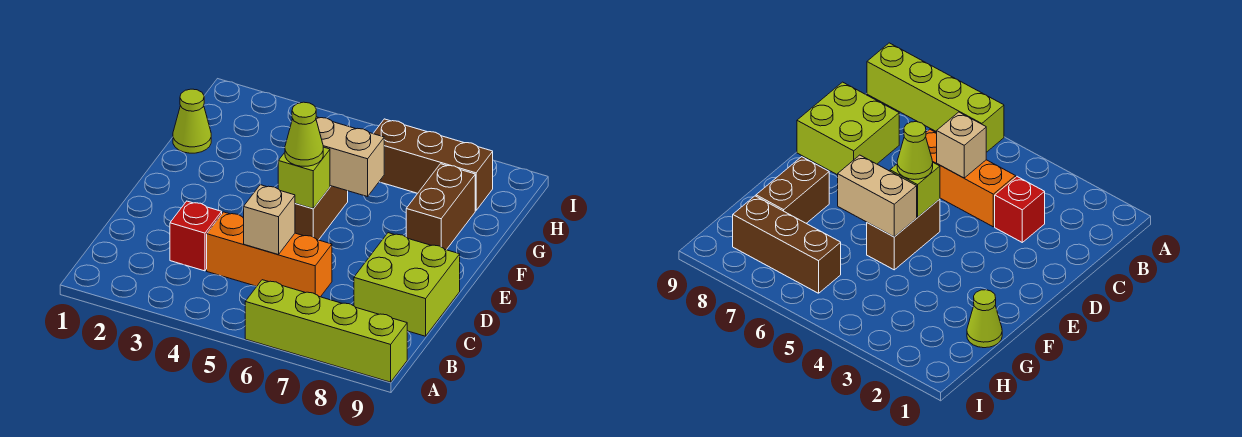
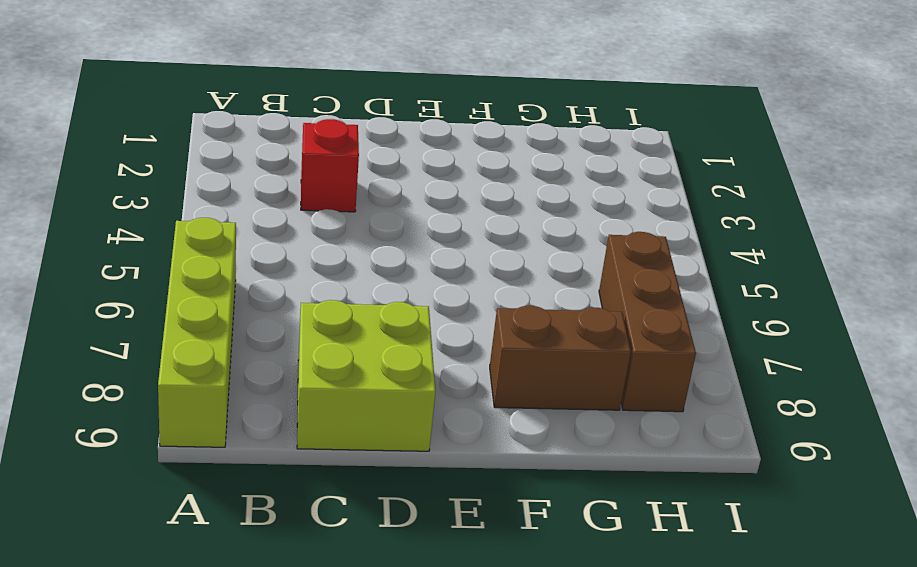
none -> orange 1x3 brick [207,212,332,297]
none -> brown 1x2 brick [295,186,348,240]
none -> lime 1x1 cone [173,89,211,153]

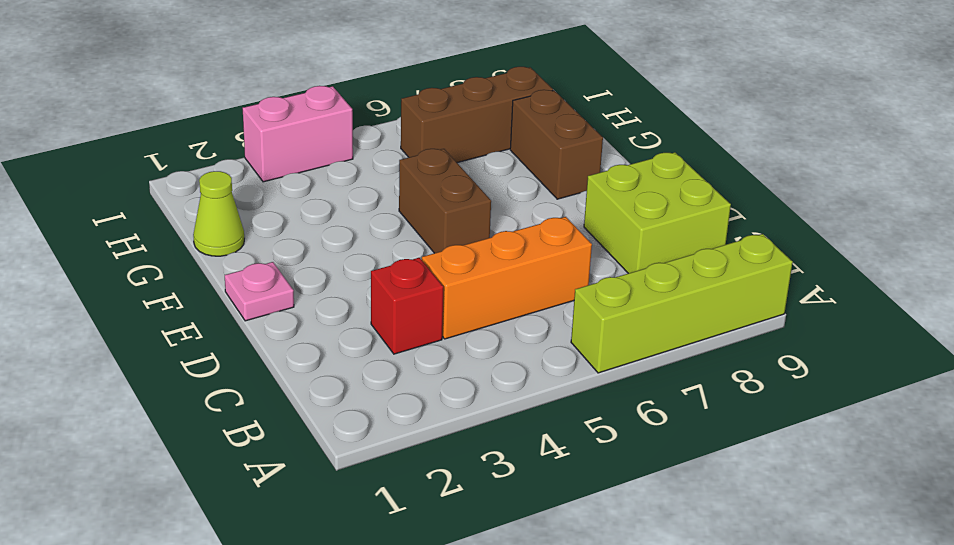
pink 1x1 plate [225,262,294,321] -> none
pink 1x2 brick [243,86,353,182] -> none
none -> tan 1x1 brick [244,185,295,255]
none -> lime 1x1 brick [278,147,330,209]
none -> tan 1x2 brick [316,117,384,197]

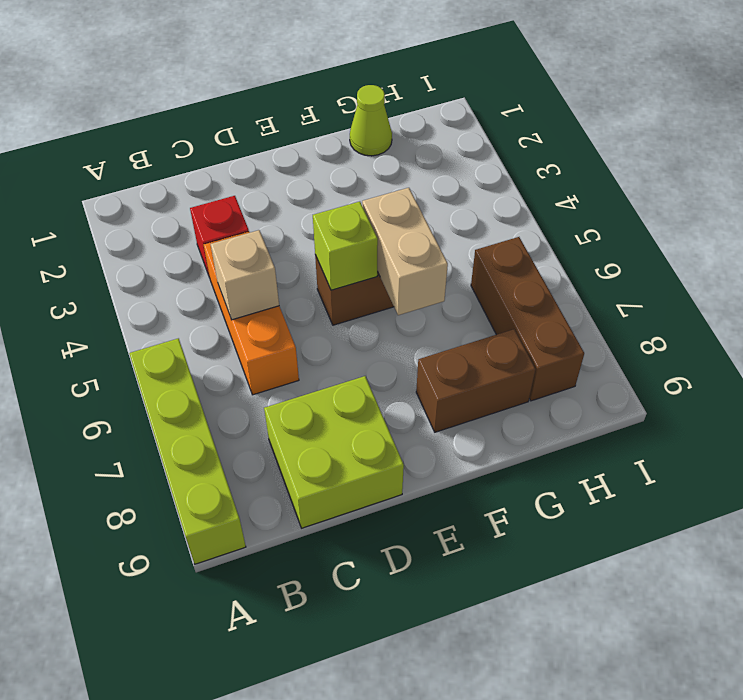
none -> lime 1x1 cone [285,102,323,166]

